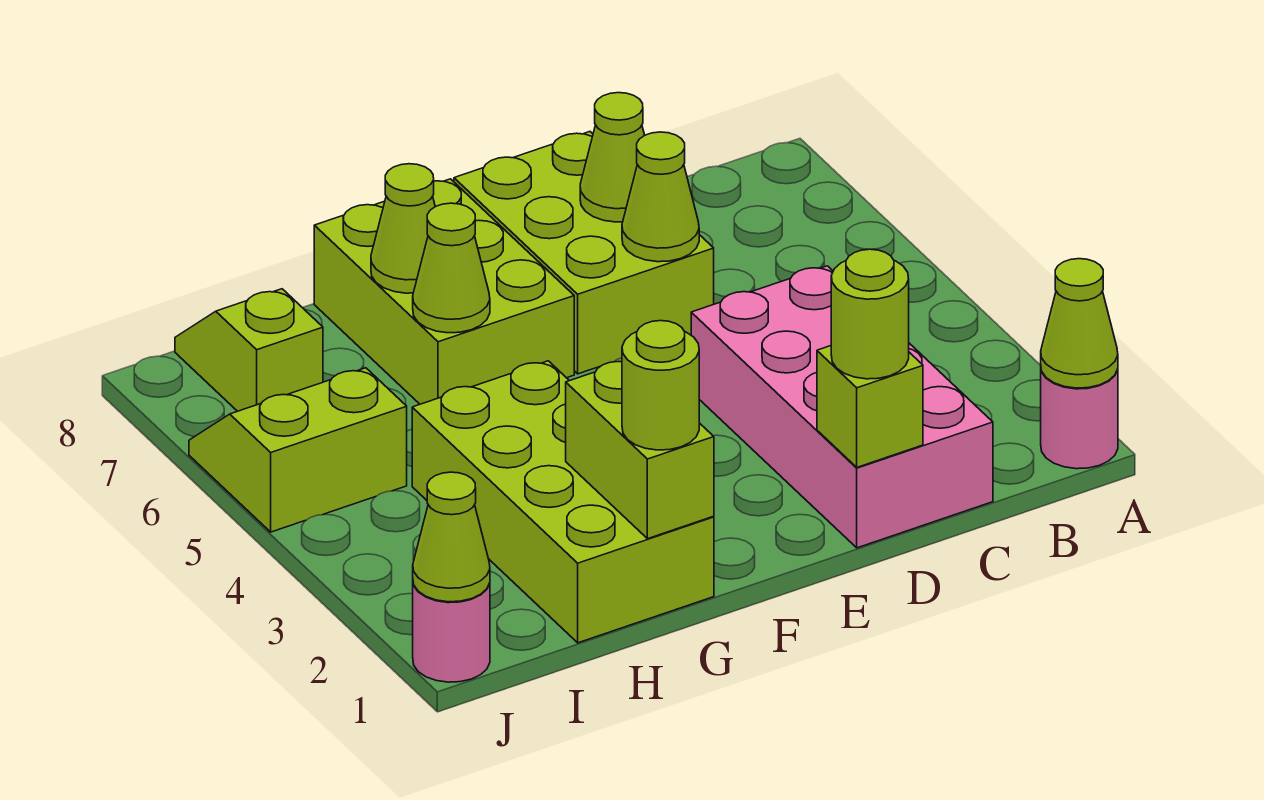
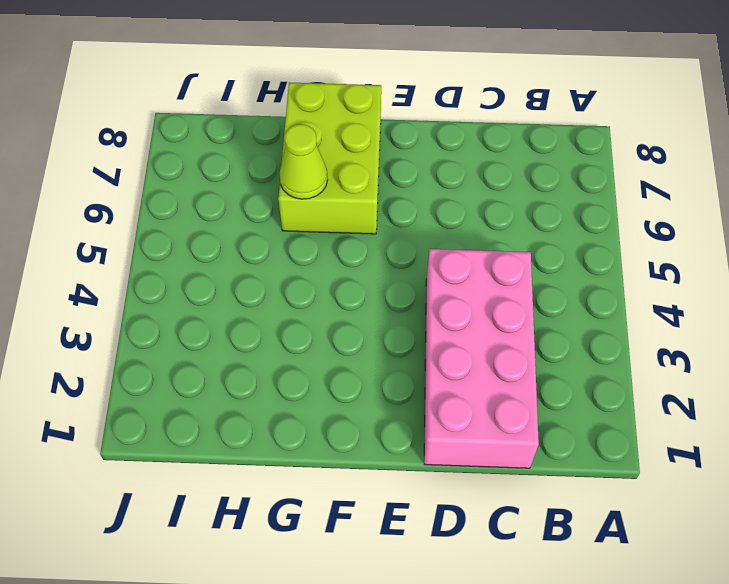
none -> pink 1x1 round brick [1041,369,1118,469]
none -> lime 2x3 brick [454,132,714,374]
none -> lime 2x4 brick [412,361,714,643]

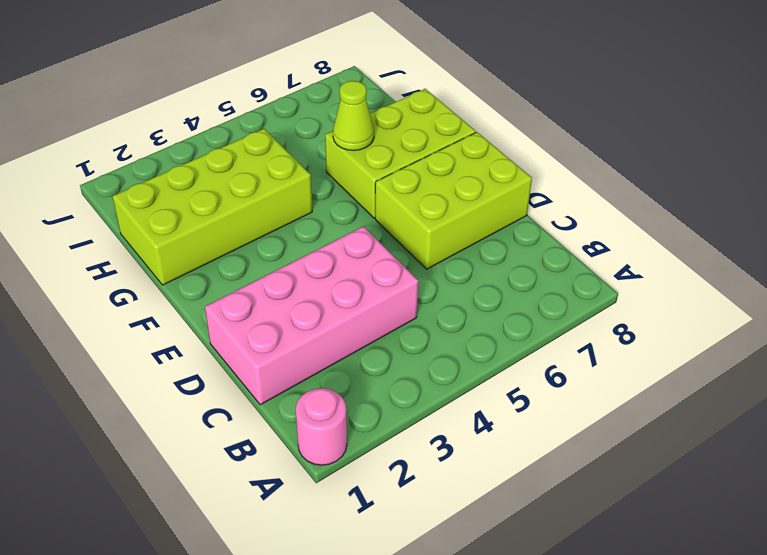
none -> lime 2x2 slope [189,368,407,532]
none -> lime 1x2 slope [175,289,323,411]
none -> pink 1x1 round brick [413,583,490,682]

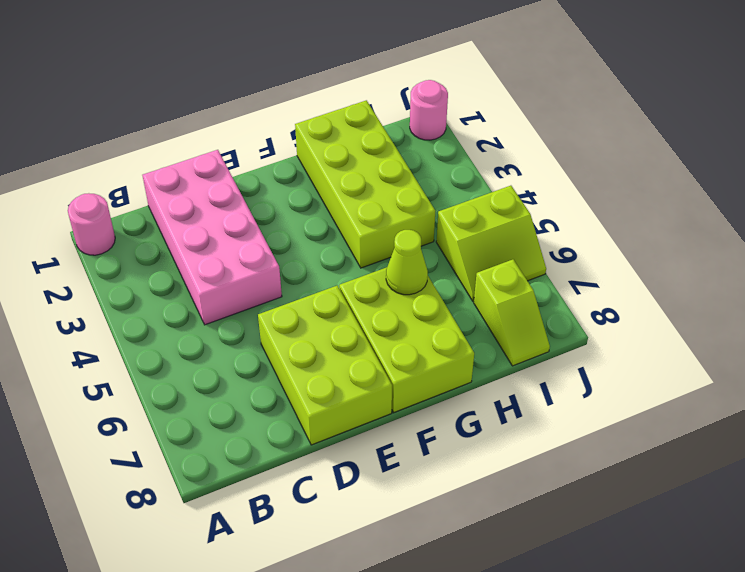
none -> lime 1x1 cone [1041,259,1118,388]
none -> lime 1x1 brick [817,346,923,467]
none -> lime 1x1 cone [622,132,699,262]

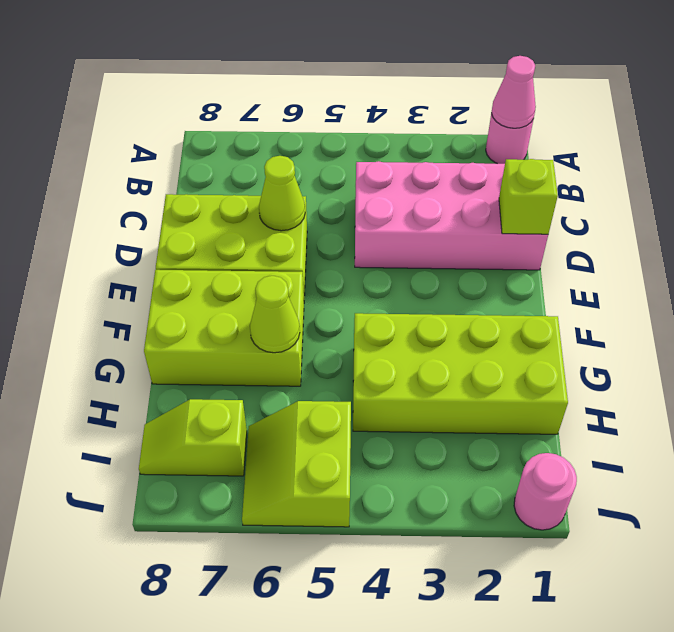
pink 1x1 cone [491,56,536,128] -> lime 1x1 cone [1041,259,1118,388]
none -> lime 1x1 cone [580,93,645,222]
none -> lime 1x2 brick [566,361,714,539]
none -> lime 1x1 cone [371,164,435,293]

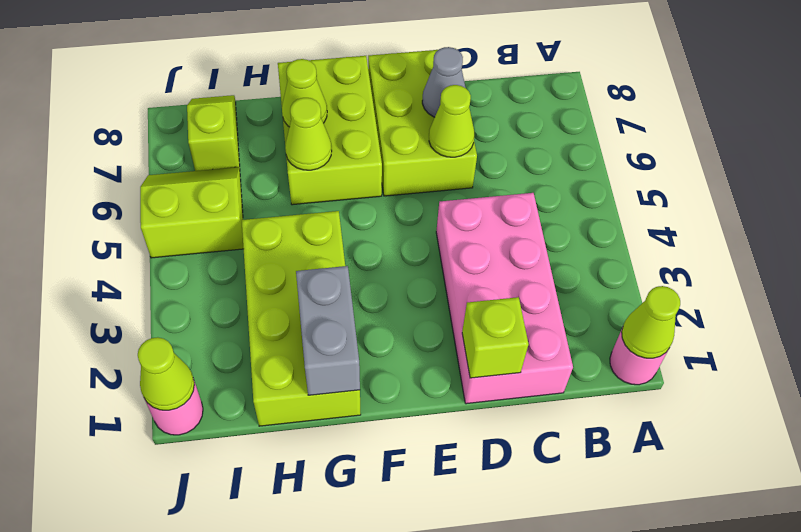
grey 1x1 cone [422,47,466,117] -> lime 1x1 cone [580,93,645,222]
grey 1x2 brick [296,266,360,395] -> lime 1x2 brick [566,361,714,539]
none -> lime 1x1 round brick [831,249,909,379]
none -> lime 1x1 round brick [622,321,699,450]

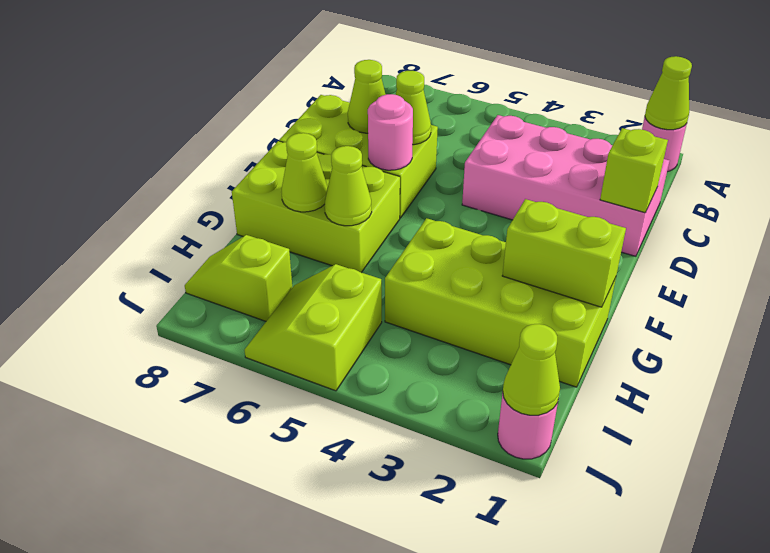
pink 1x1 round brick [368,94,413,170] -> none
none -> lime 1x1 round brick [831,249,909,379]
none -> lime 1x1 round brick [622,321,699,450]

